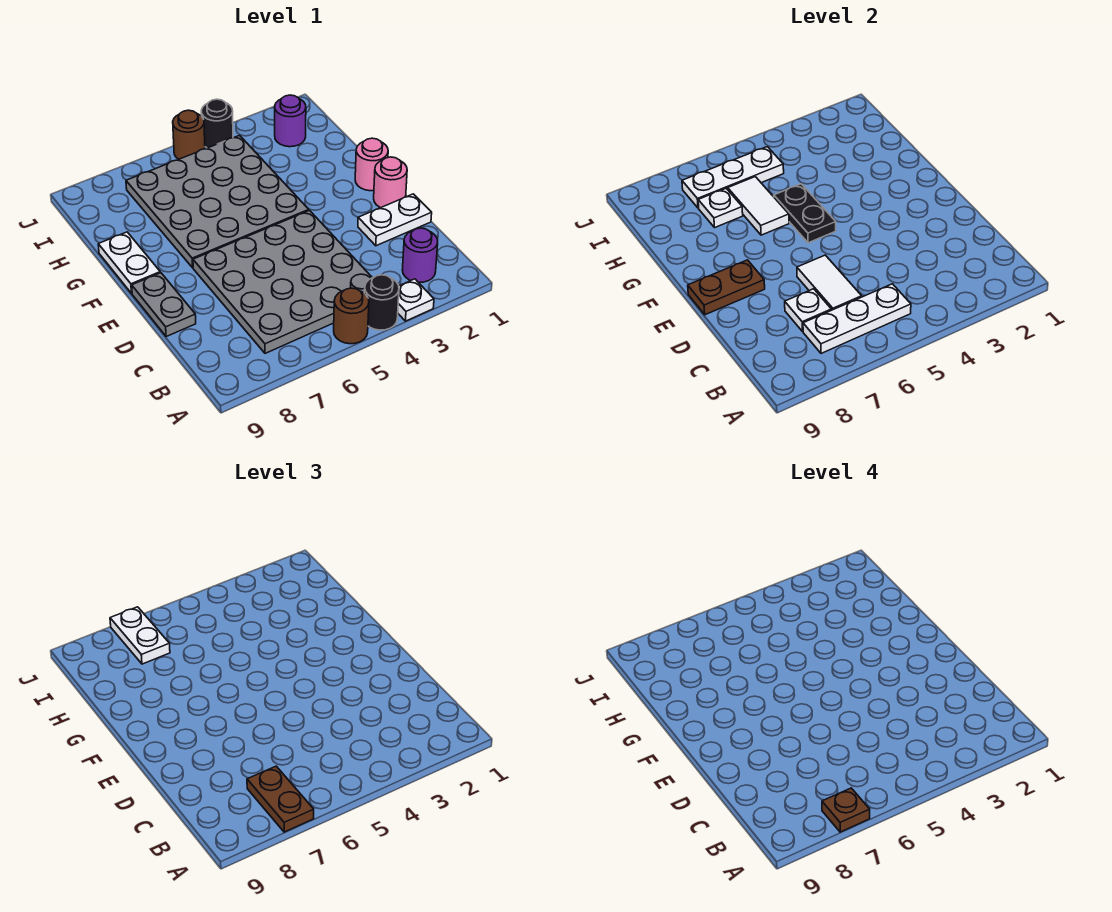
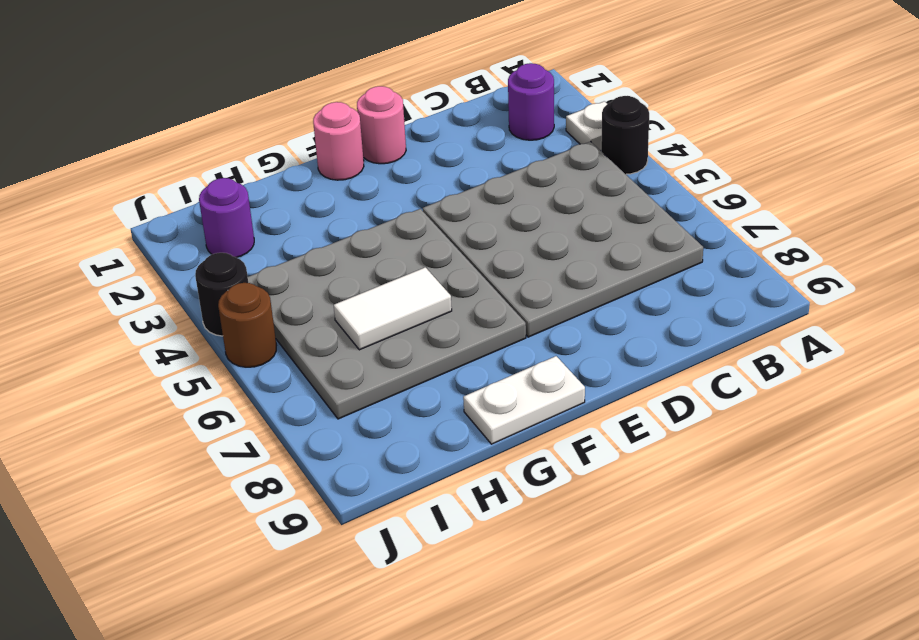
none -> brown 1x1 round brick [334,288,369,344]
none -> white 1x2 plate [358,194,432,246]
none -> grey 1x2 plate [132,273,196,337]

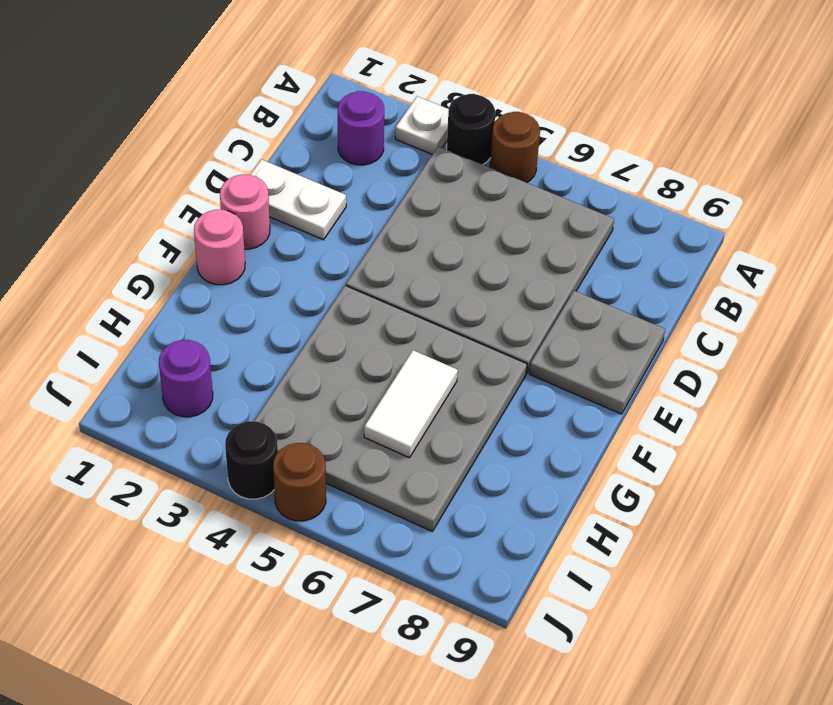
grey 2x2 plate [529,291,665,414] -> grey 1x2 plate [132,273,196,337]
none -> white 1x2 plate [98,232,160,293]
none -> white 1x3 plate [803,284,911,353]
none -> white 1x2 tile [797,255,862,310]

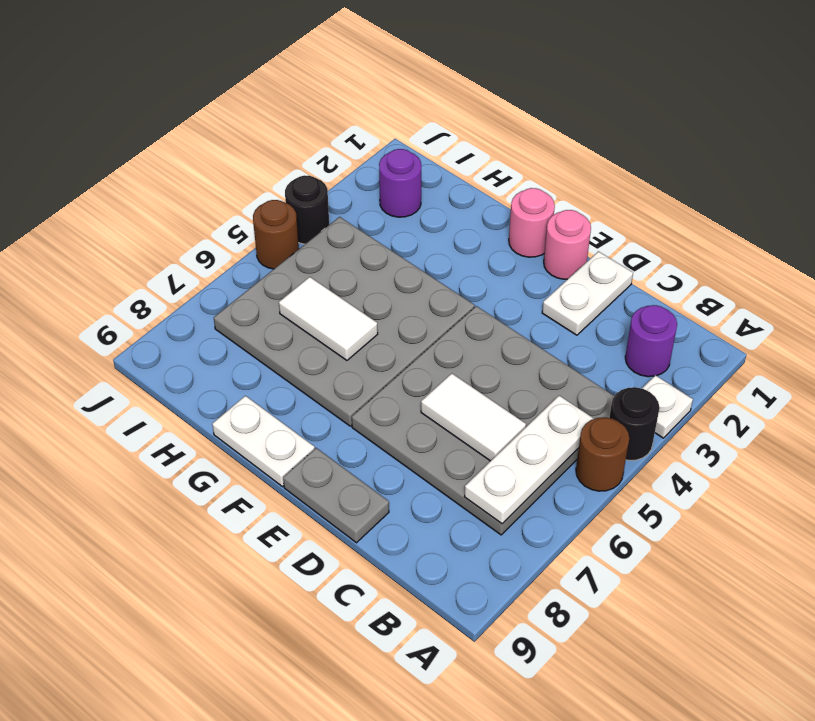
none -> white 1x1 plate [785,289,831,331]
none -> brown 1x2 plate [688,260,765,315]
none -> black 1x2 plate [774,184,836,243]

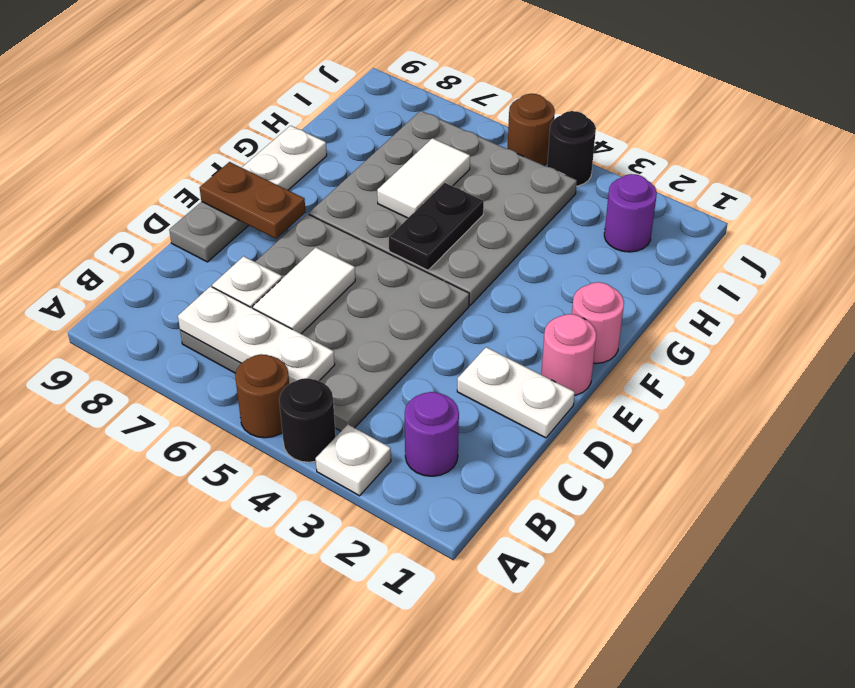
none -> white 1x1 plate [698,189,743,227]
none -> white 1x3 plate [682,147,784,208]
none -> brown 1x2 plate [247,766,314,832]

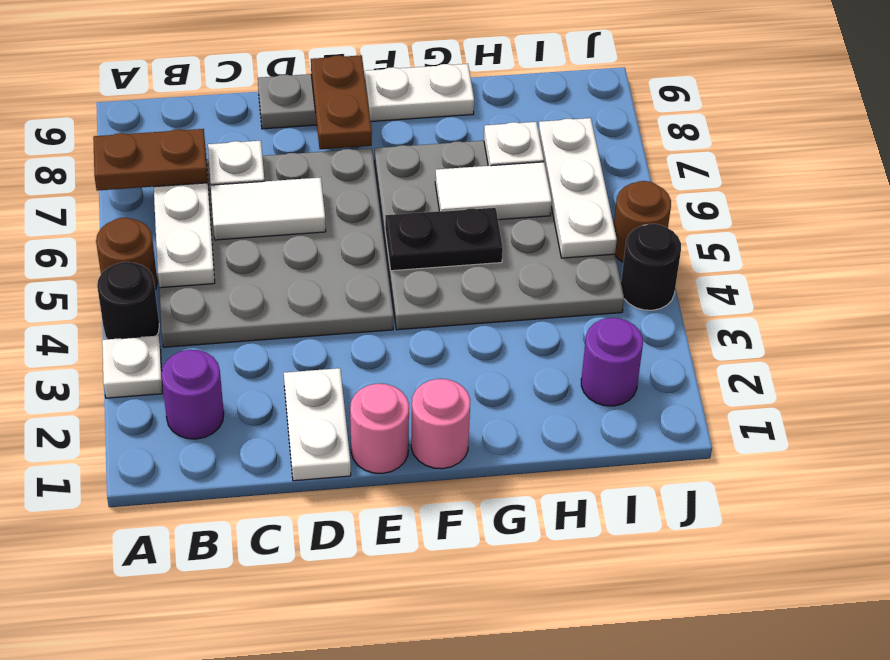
none -> white 1x2 plate [110,607,170,664]
none -> brown 1x1 plate [822,788,870,832]

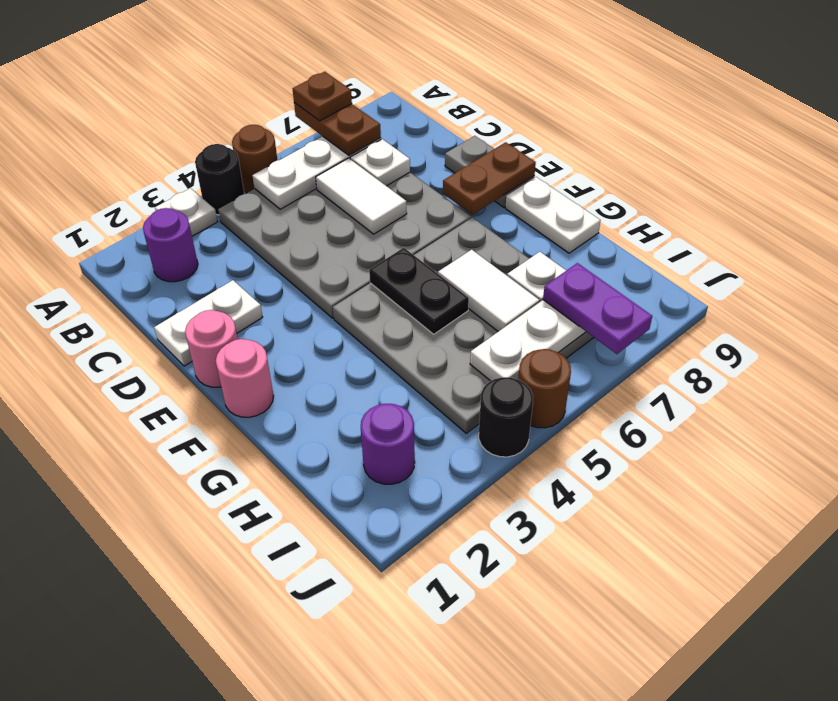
purple 1x2 plate [543,263,652,354] -> white 1x2 plate [110,607,170,664]

